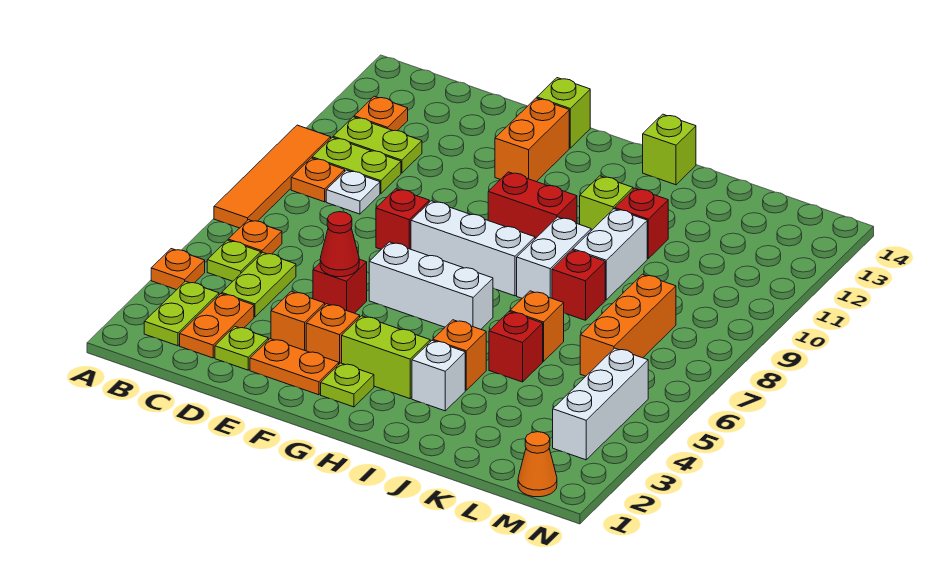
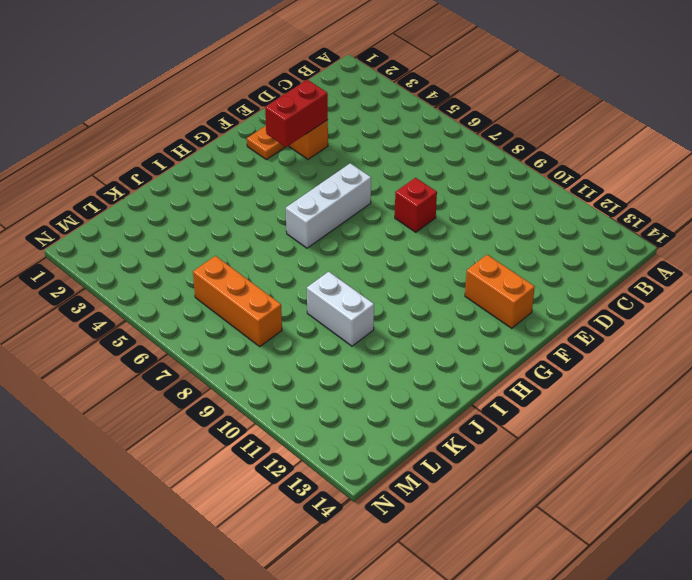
red 1x2 brick [265,80,328,147] -> red 1x2 brick moved to [488,172,577,239]
none -> orange 1x1 plate [151,249,205,290]
none -> orange 1x4 tile [214,125,331,228]
none -> lime 1x2 plate [144,281,219,346]
none -> lime 1x1 plate [207,240,261,281]

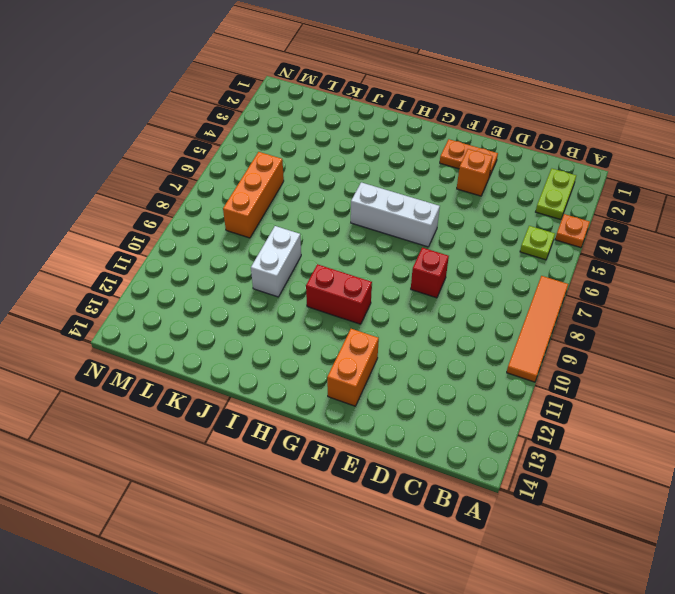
none -> orange 1x1 plate [228,220,282,254]
none -> orange 1x1 plate [291,158,345,202]
none -> lime 1x2 plate [312,137,401,194]
none -> lime 1x2 plate [333,117,422,173]

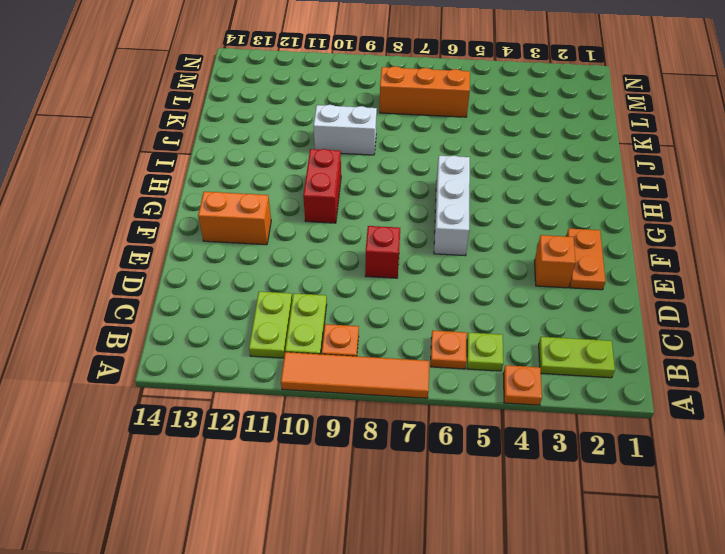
none -> orange 1x1 plate [354,96,408,131]
none -> orange 1x2 plate [180,294,254,358]
none -> lime 1x2 plate [222,252,296,317]
none -> white 1x1 plate [326,170,380,214]

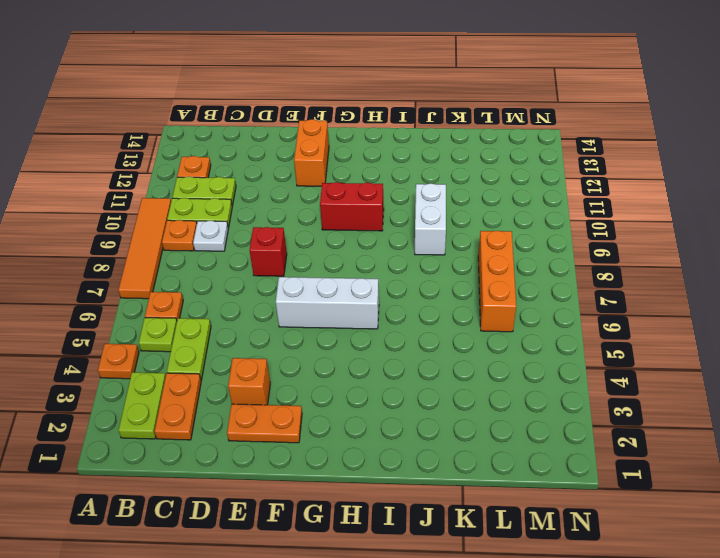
none -> lime 1x1 plate [215,326,268,370]
none -> red 1x1 brick [313,259,367,313]
none -> orange 1x1 brick [306,304,360,364]
none -> white 1x3 brick [411,201,535,296]

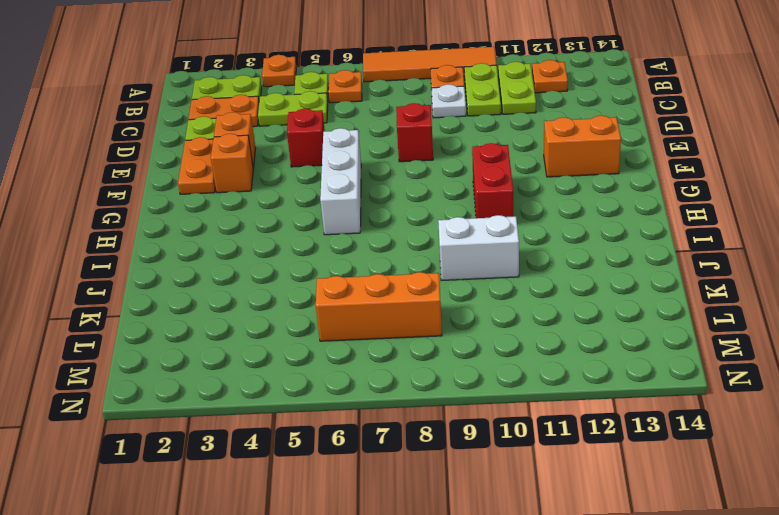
none -> white 1x3 brick [411,201,535,296]
none -> lime 1x1 brick [537,78,590,148]
none -> lime 1x1 plate [321,363,374,407]
none -> lime 1x2 brick [342,316,430,399]

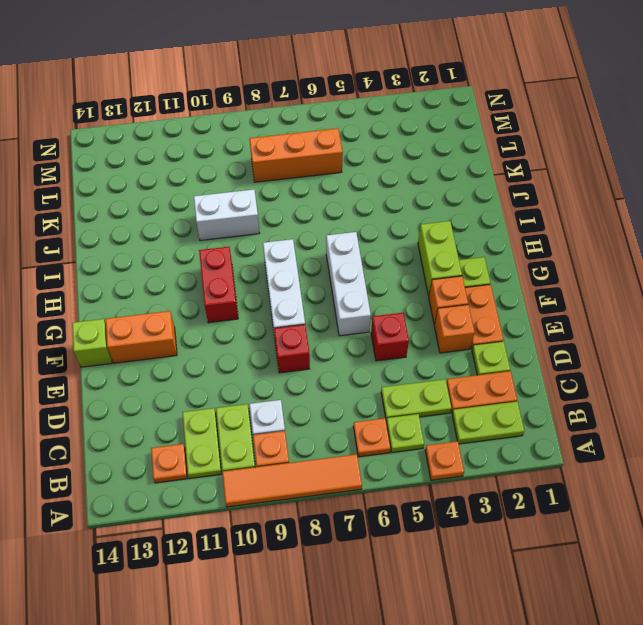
none -> white 1x1 brick [412,340,465,411]
none -> orange 1x1 brick [433,320,486,390]
none -> white 1x2 brick [517,217,591,298]
none -> lime 1x1 brick [580,176,633,231]

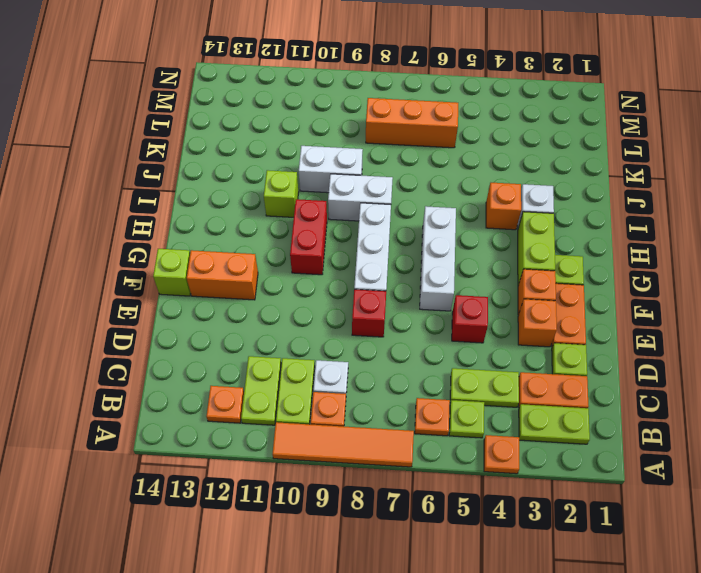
none -> lime 1x1 brick [643,114,696,185]
none -> red 1x1 brick [489,312,543,382]
none -> orange 1x1 brick [510,291,564,361]
none -> red 1x1 brick [552,250,605,320]

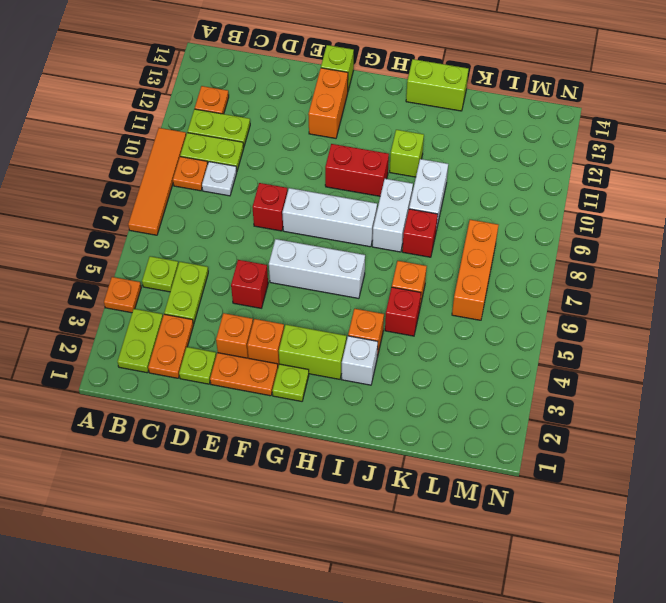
lime 1x2 brick [406,59,469,111] -> lime 1x1 brick [643,114,696,185]
none -> orange 1x1 plate [228,220,282,254]
none -> red 1x1 brick [615,188,668,259]
none -> orange 1x1 cone [518,432,557,497]
none -> white 1x3 brick [553,348,648,460]

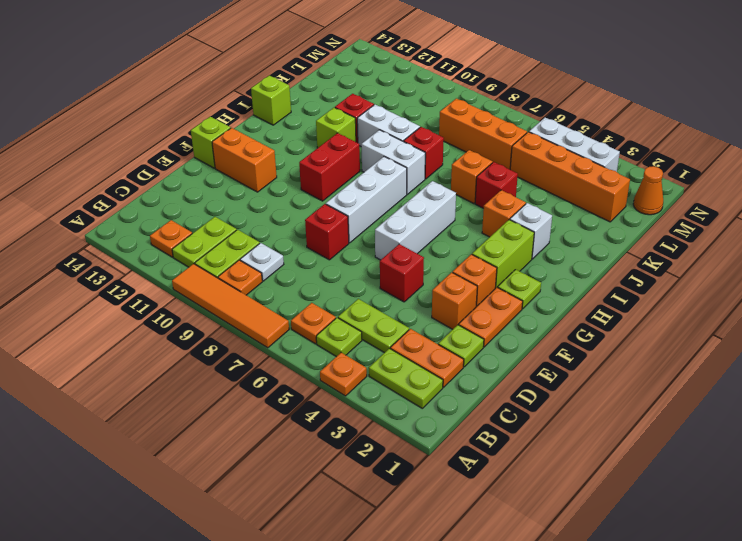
orange 1x4 brick [510,132,630,222] -> none
none -> red 1x1 cone [320,212,359,277]

